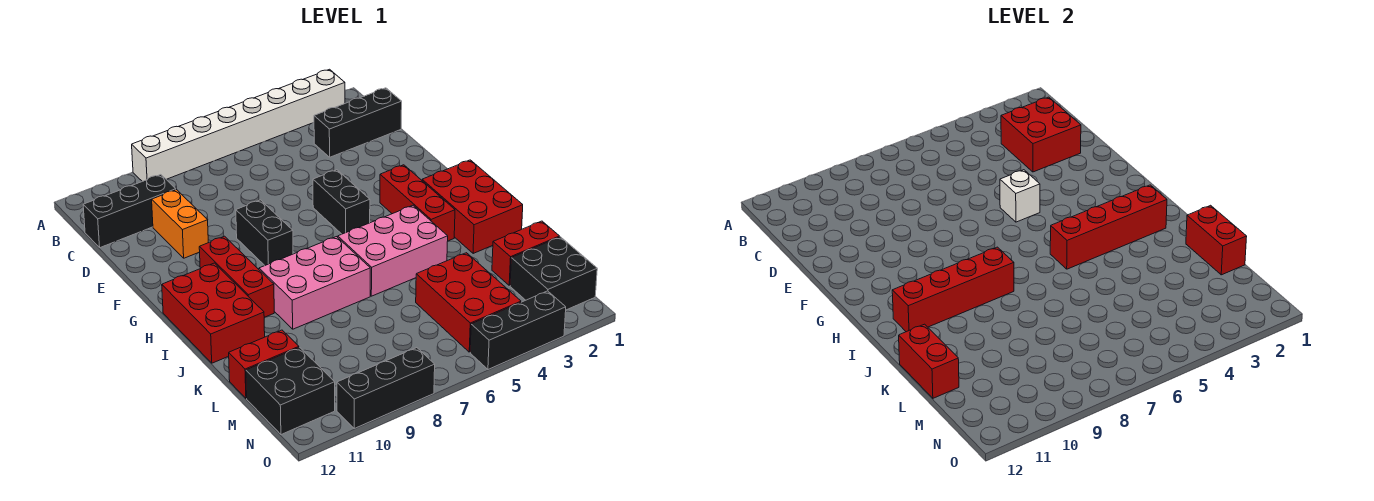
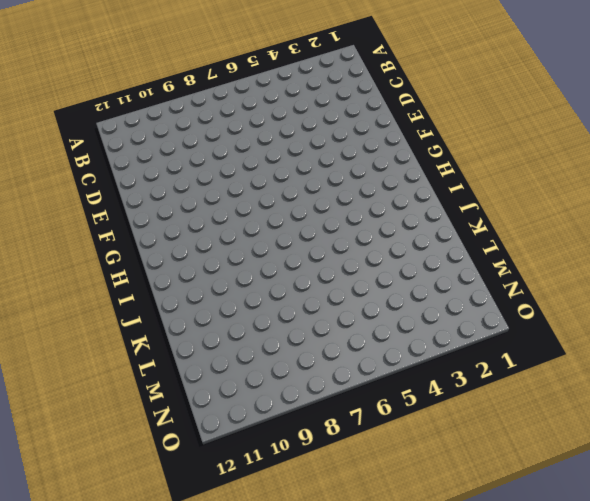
none -> white 1x8 brick [132,69,345,181]
none -> black 1x3 brick [314,88,402,157]
none -> black 1x3 brick [83,175,176,248]

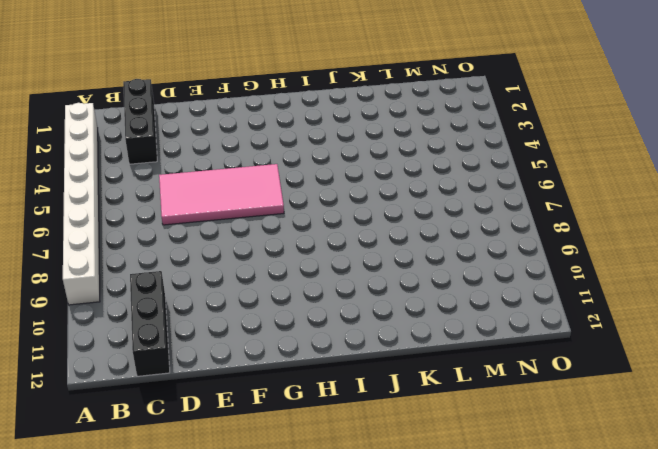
pink 2x4 tile [159,164,284,225] -> black 1x2 brick [313,170,370,234]
none -> orange 1x2 brick [152,190,208,258]
none -> black 1x2 brick [236,200,293,265]
none -> red 1x3 brick [380,165,455,241]

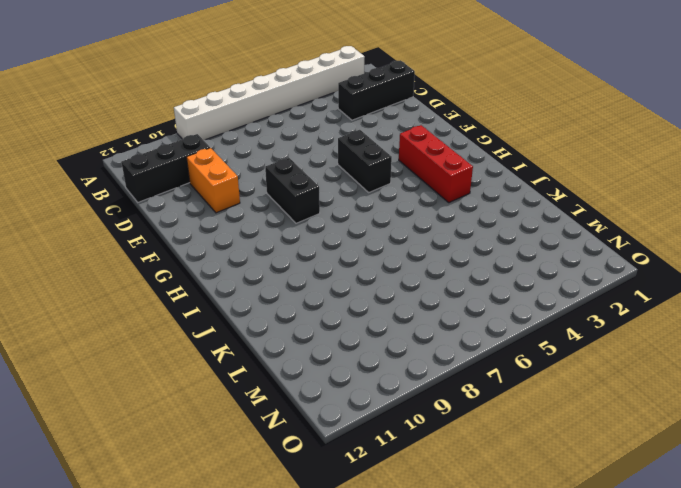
none -> red 1x3 brick [199,236,274,317]
none -> red 2x3 brick [422,160,523,254]
none -> red 2x3 brick [162,263,265,363]

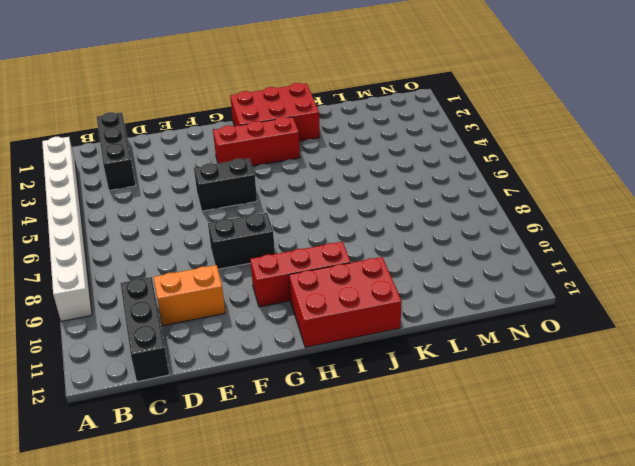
none -> pink 2x3 brick [338,205,448,296]
none -> pink 2x3 brick [259,237,370,329]
none -> red 1x2 brick [492,221,560,285]

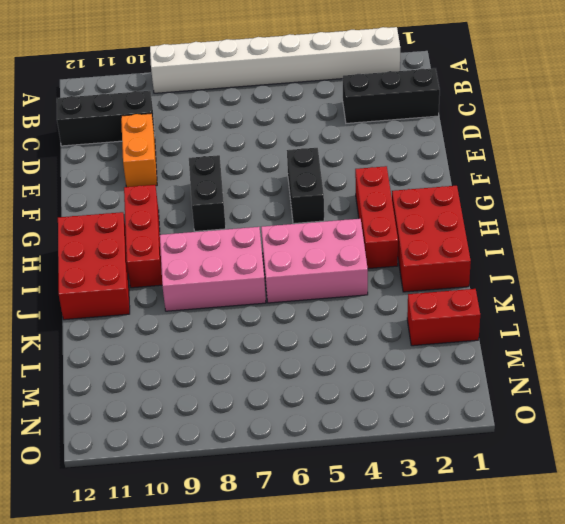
none -> red 2x3 brick [416,253,521,352]
none -> red 1x2 brick [229,330,299,398]
none -> black 2x2 brick [510,237,597,310]

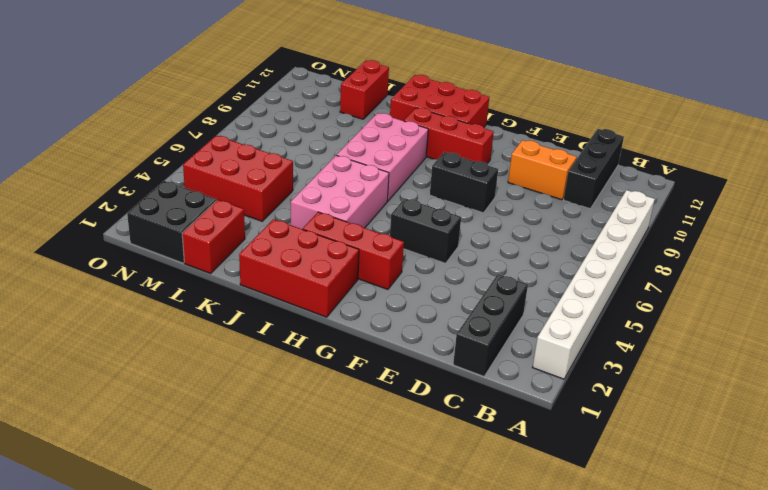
none -> black 2x2 brick [246,347,335,435]
none -> black 1x3 brick [470,291,566,369]
none -> black 1x3 brick [337,348,435,428]

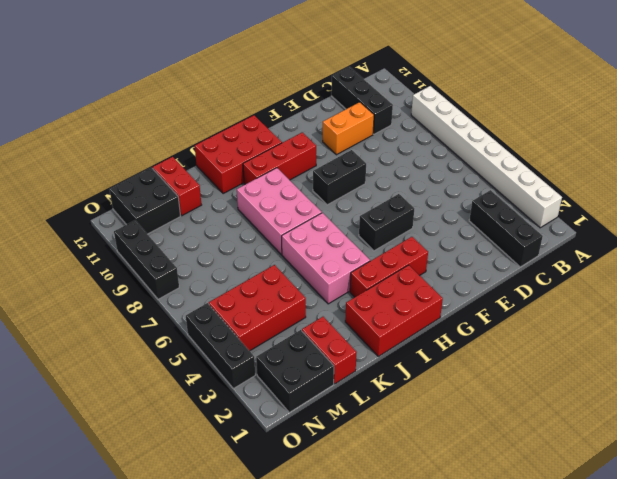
none -> red 2x2 brick [1001,97,1081,172]
none -> white 1x1 brick [1000,170,1040,222]
none -> red 1x4 brick [1050,185,1167,269]

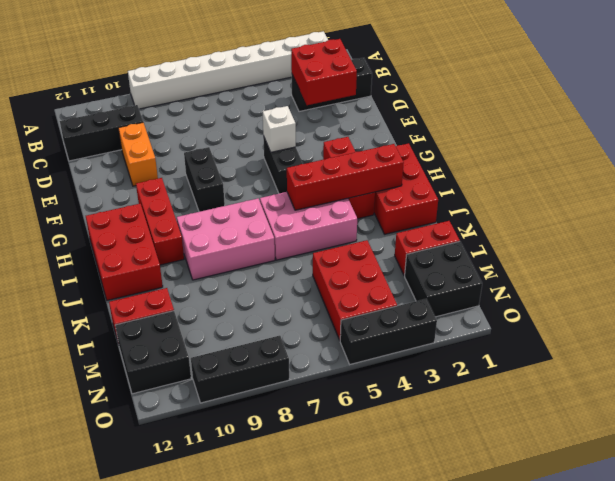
none -> red 1x4 brick [892,247,1014,332]
none -> red 1x2 brick [1186,205,1247,275]
none -> red 1x2 brick [899,324,959,398]

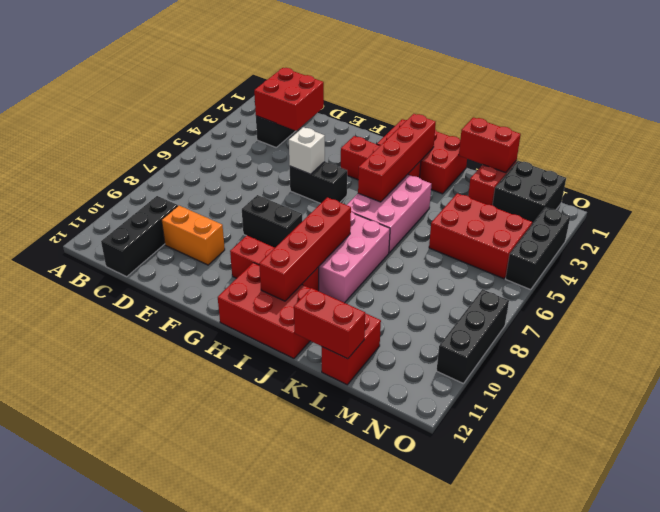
none -> white 1x8 brick [132,69,345,181]
none -> black 2x2 brick [246,347,335,435]

